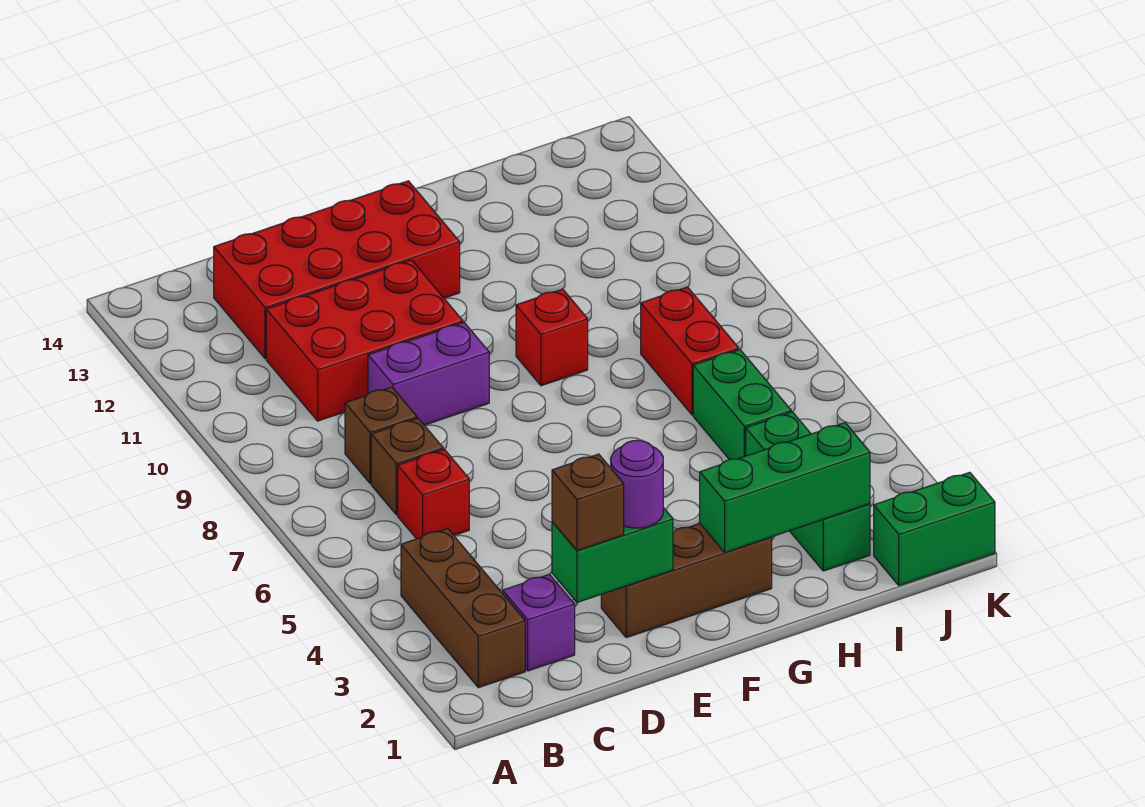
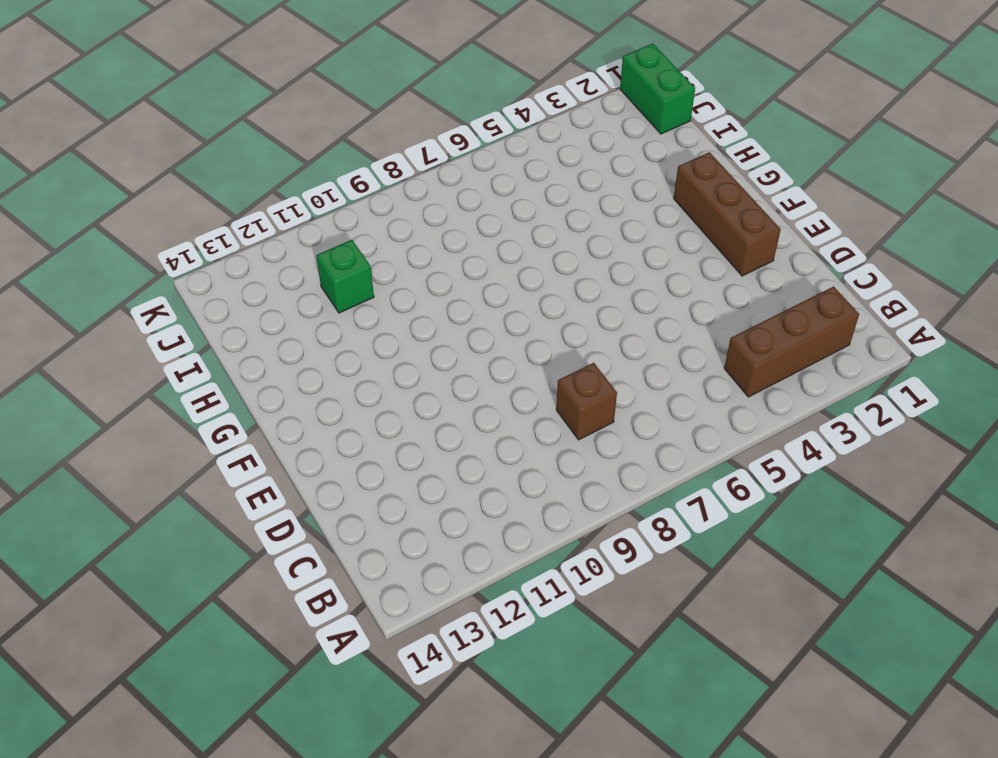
green 1x1 brick [316,240,374,313] -> none
none -> purple 1x1 brick [503,574,575,671]
none -> red 1x1 brick [398,449,469,539]
none -> brown 1x1 brick [371,418,443,515]

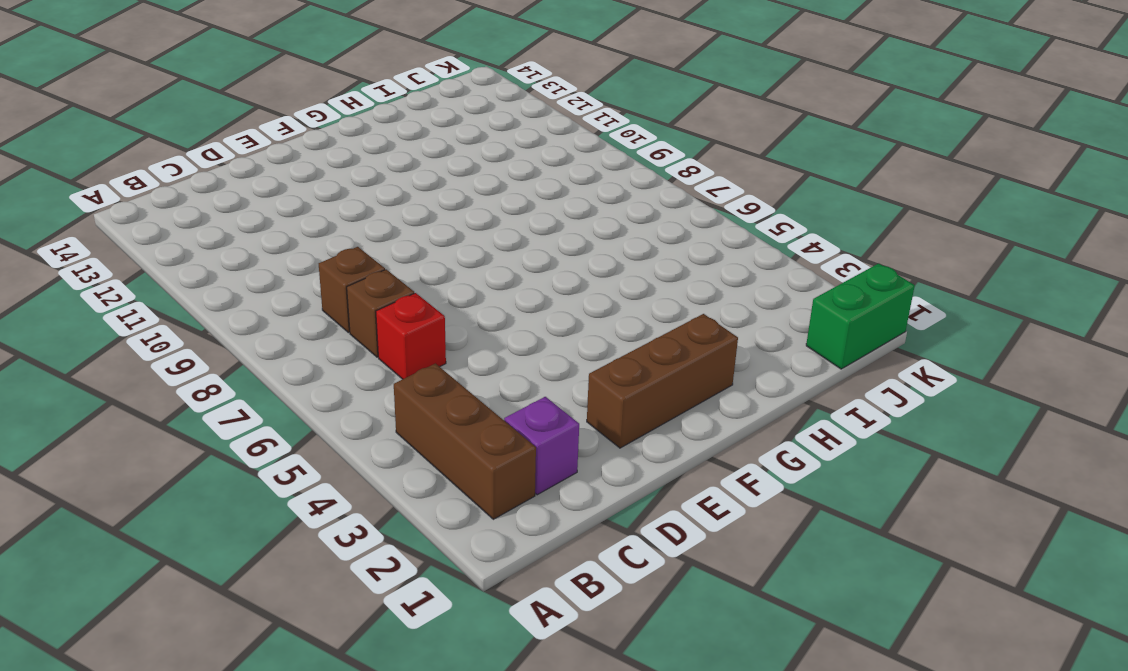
none -> red 2x3 brick [266,260,463,421]
none -> red 2x4 brick [214,181,460,359]
none -> purple 1x2 brick [368,323,489,425]

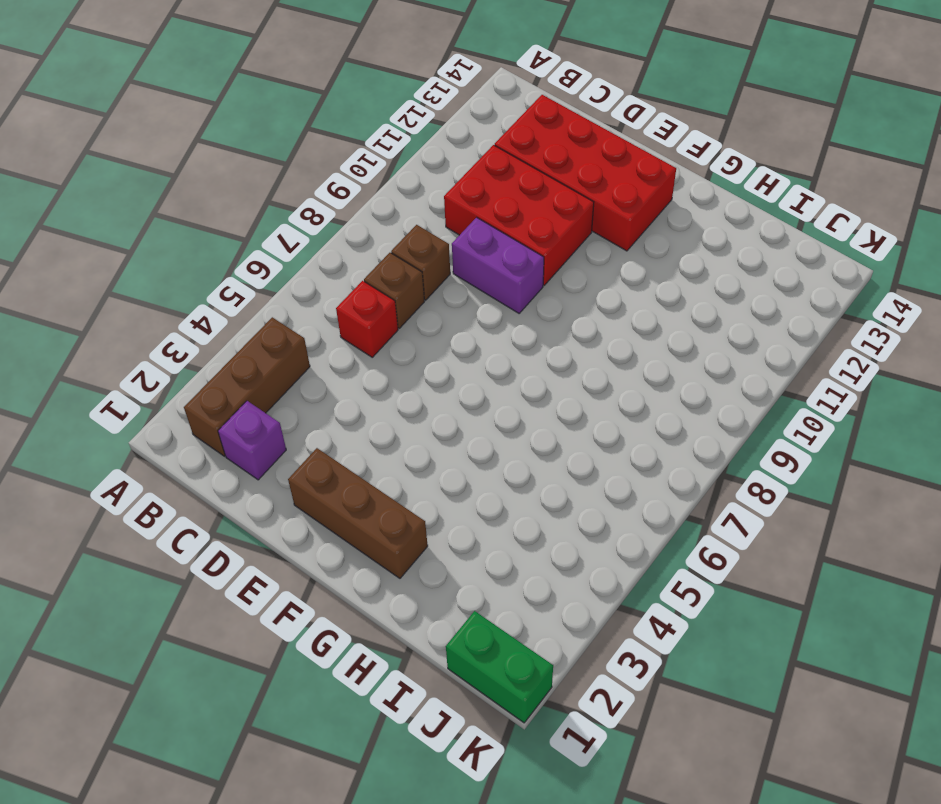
none -> red 1x1 brick [516,289,588,386]
none -> green 1x3 brick [746,412,870,571]
none -> green 1x2 brick [693,350,791,460]

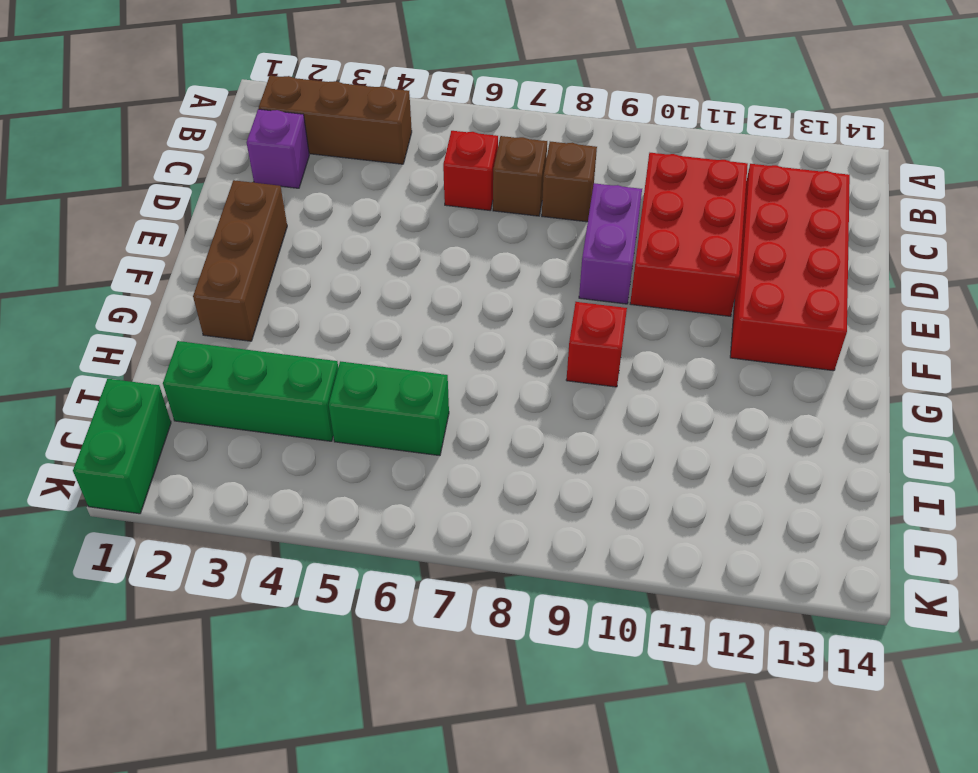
none -> red 1x2 brick [641,287,739,415]
none -> green 1x2 brick [552,508,673,602]
none -> green 1x3 brick [700,423,870,552]

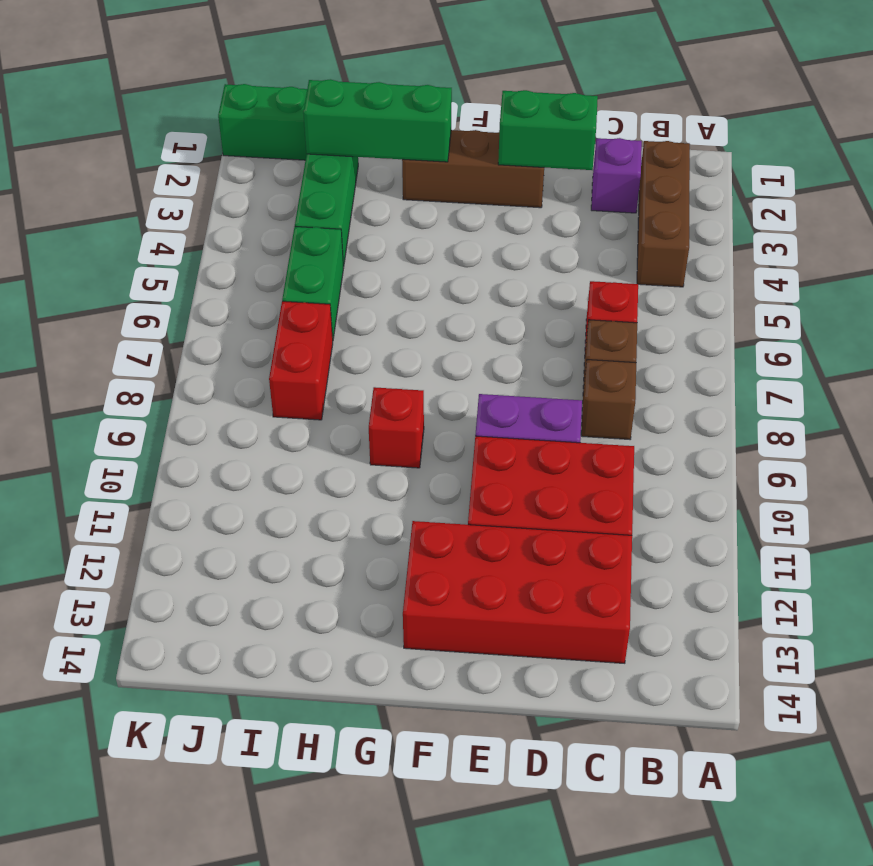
none -> brown 1x1 brick [552,454,624,551]
none -> purple 1x1 round brick [611,440,663,528]

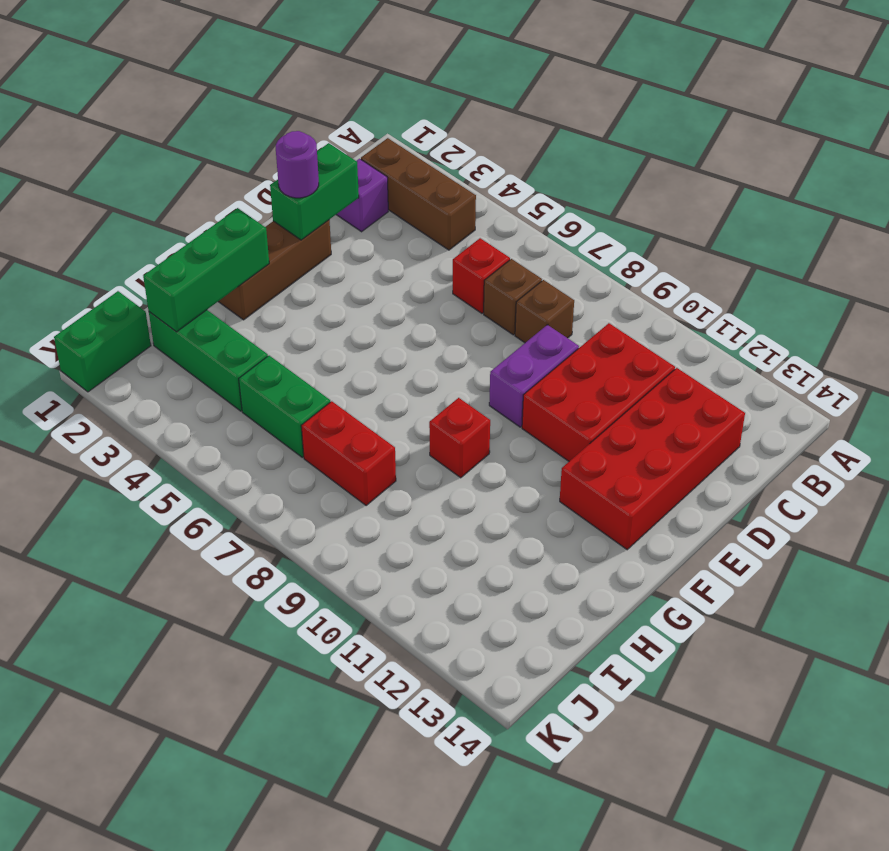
none -> brown 1x1 brick [552,454,624,551]

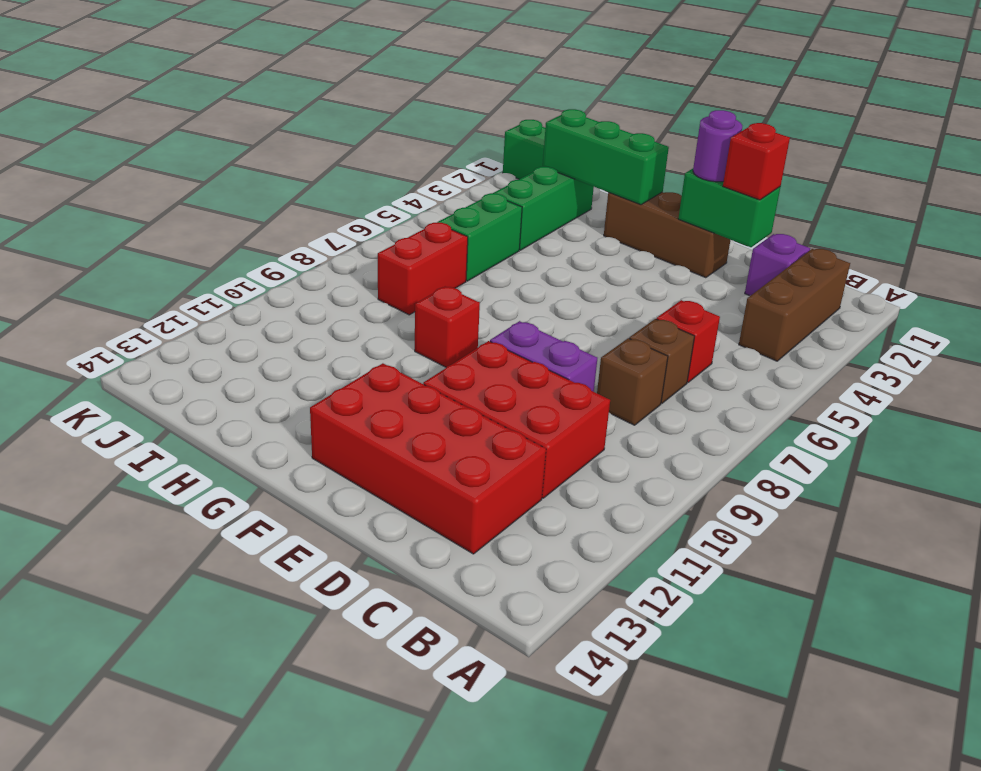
red 1x1 brick [723,123,790,200] -> brown 1x1 brick [552,454,624,551]

